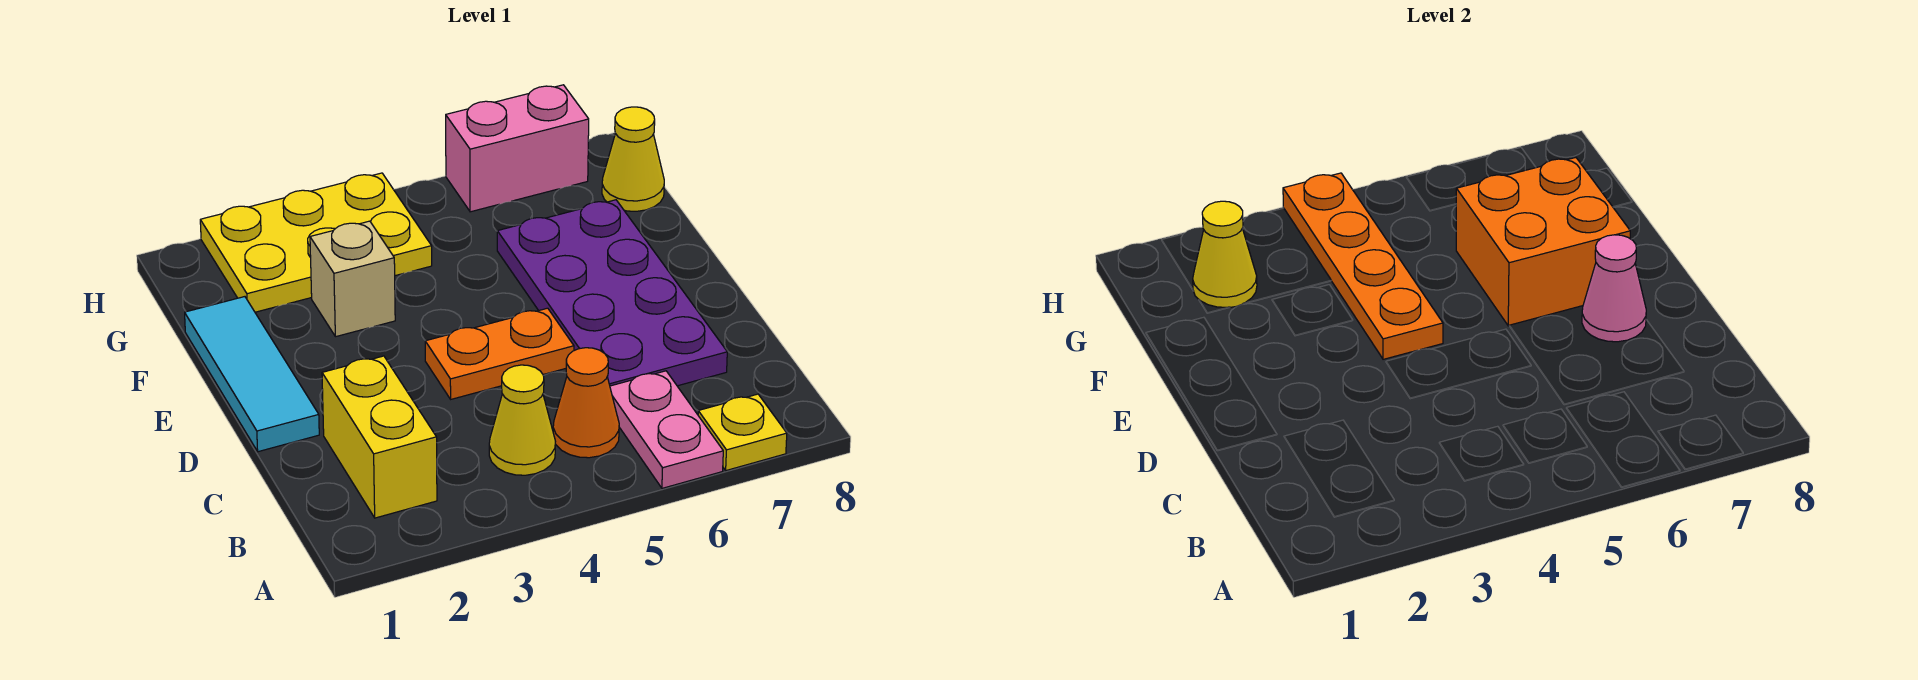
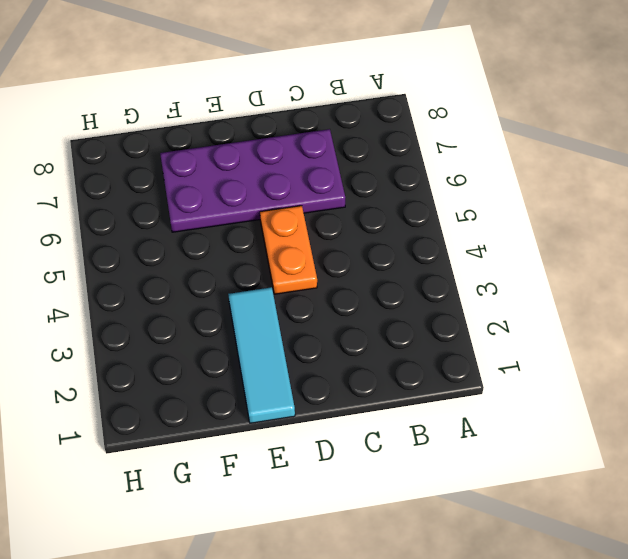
cyan 1x3 tile [228,287,295,423] -> cyan 1x3 tile turned to [185,297,319,452]
none -> pink 1x2 plate [610,371,723,488]
none -> yellow 1x1 plate [698,394,787,470]
none -> yellow 1x2 brick [322,356,437,518]

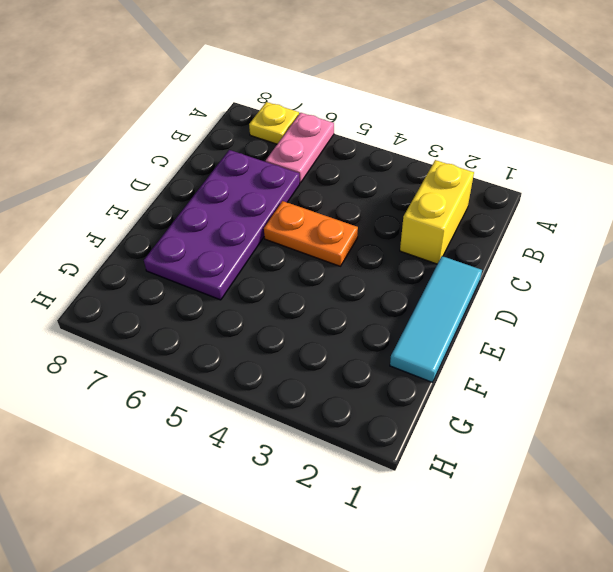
none -> yellow 1x1 cone [489,365,555,475]
none -> orange 1x1 cone [553,348,619,458]
none -> tan 1x1 brick [310,221,395,337]

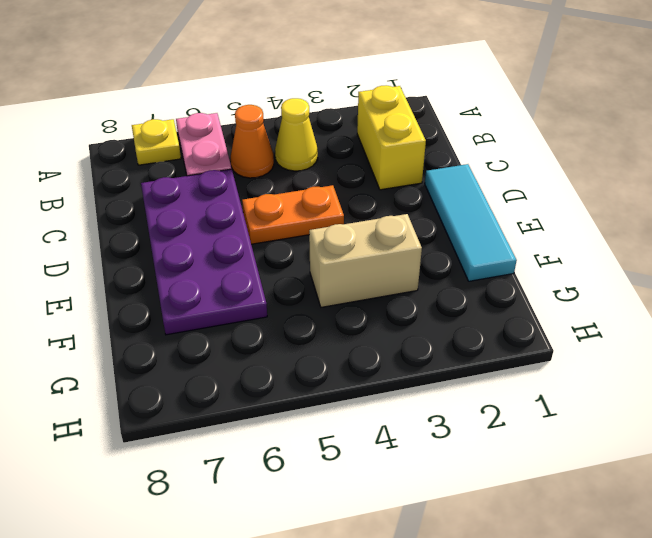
tan 1x2 brick [309,214,422,307] -> tan 1x1 brick [310,221,395,337]
none -> yellow 2x3 plate [200,173,432,312]
none -> yellow 1x1 cone [602,107,664,211]
none -> pink 1x2 brick [446,85,589,212]

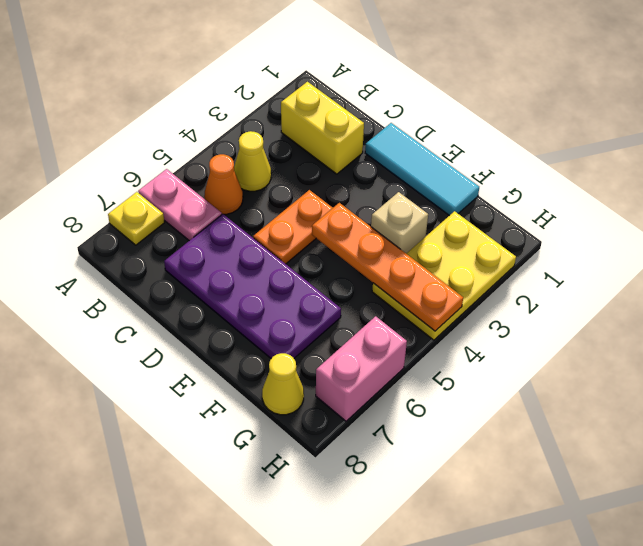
none -> pink 1x1 cone [1582,235,1646,342]
none -> orange 2x2 brick [1456,158,1630,326]
none -> yellow 1x1 cone [1193,201,1257,307]

